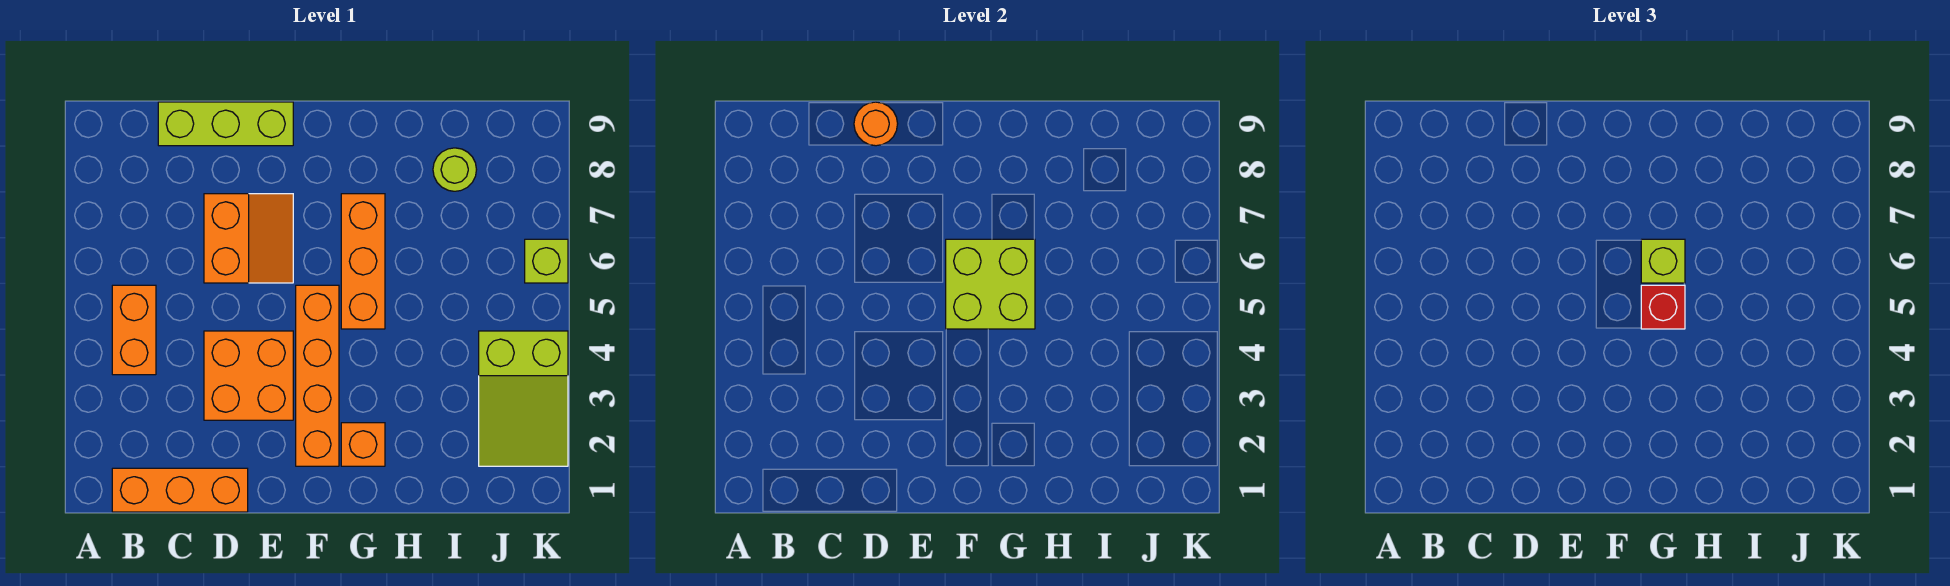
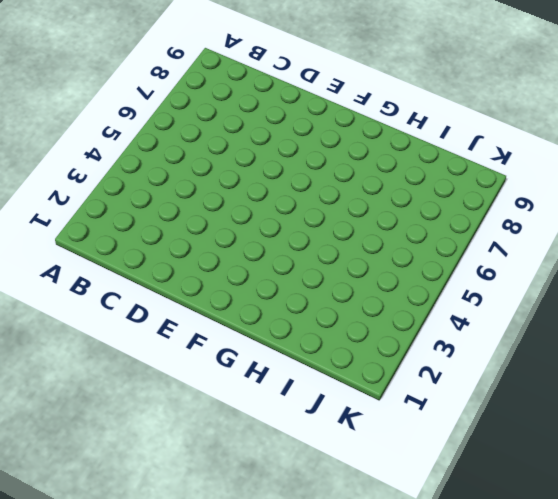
none -> orange 1x3 brick [112,468,248,512]
none -> orange 1x2 brick [112,285,156,375]
none -> lime 1x3 brick [158,102,293,146]

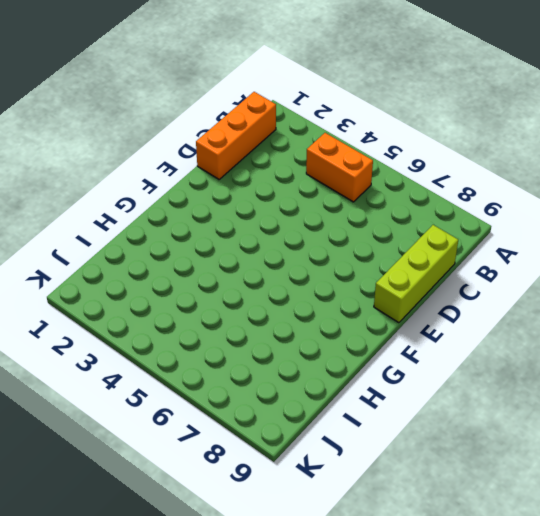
none -> orange 2x2 brick [204,331,293,420]
none -> orange 2x2 slope [204,194,293,283]
none -> orange 1x4 brick [296,285,339,466]

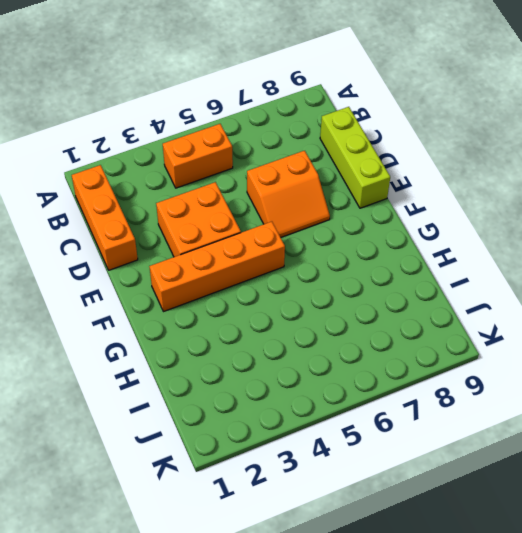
none -> orange 1x1 brick [341,423,385,466]
none -> orange 1x3 brick [341,194,385,329]
none -> lime 1x1 round brick [433,148,477,191]

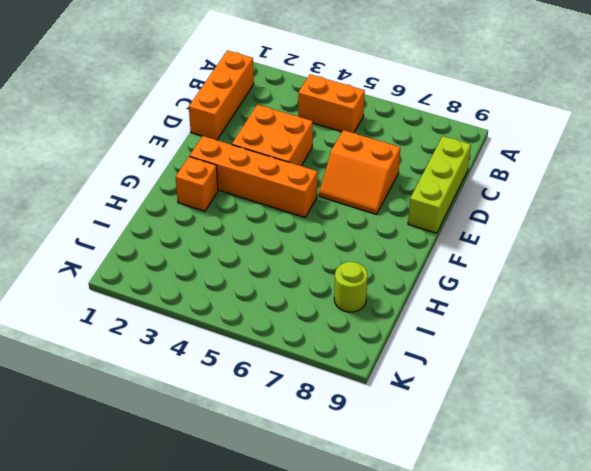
none -> orange 1x3 brick [341,194,385,329]
none -> lime 2x3 slope [479,331,568,466]
none -> lime 1x1 brick [525,239,568,283]

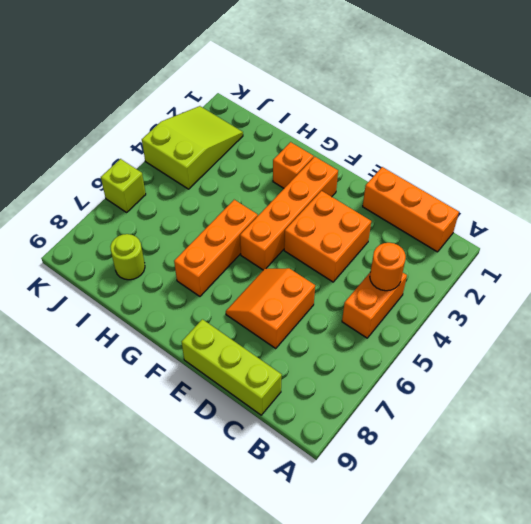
orange 1x1 round brick [370,243,406,291] -> orange 1x1 round brick moved to [854,102,898,146]
none -> lime 2x2 brick [946,239,1035,329]
none -> red 1x1 brick [1641,285,1685,329]
none -> lime 1x1 brick [1641,239,1685,283]

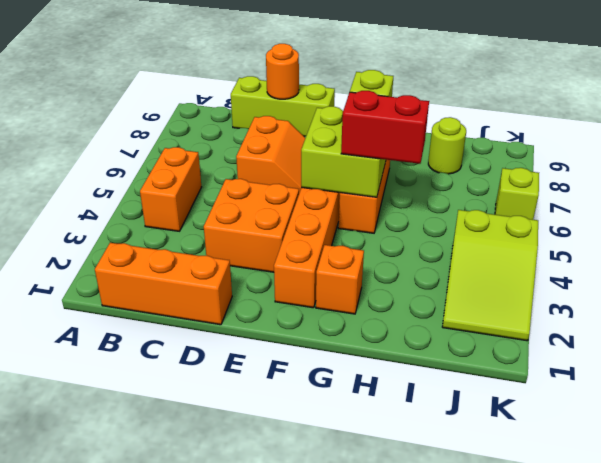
red 1x2 brick [341,91,429,164] -> red 1x1 brick [1641,285,1685,329]

